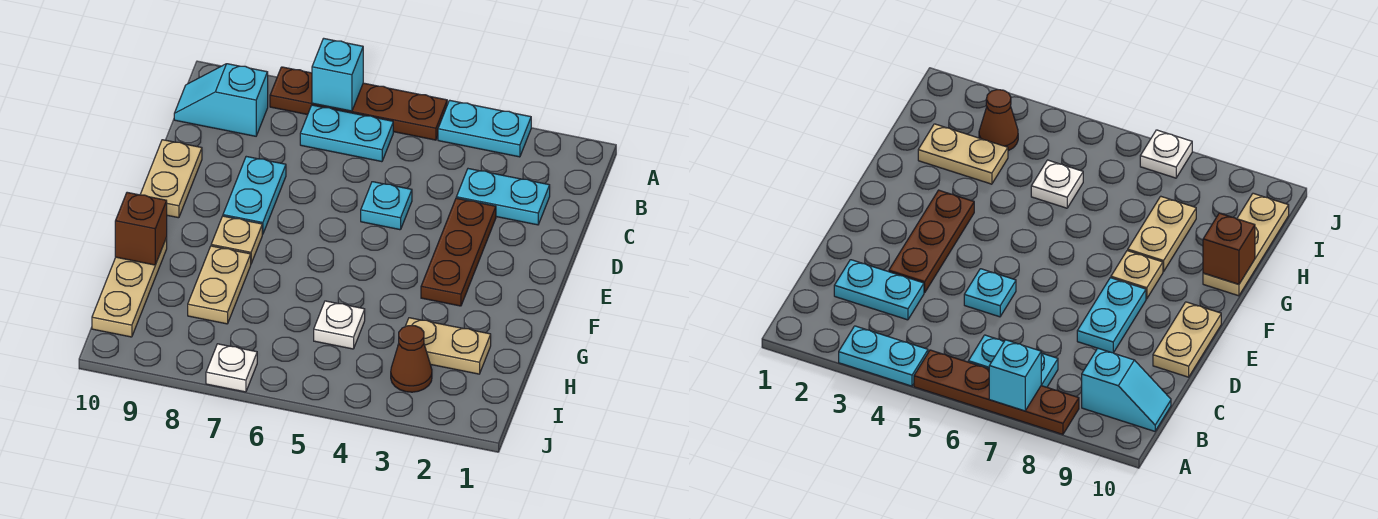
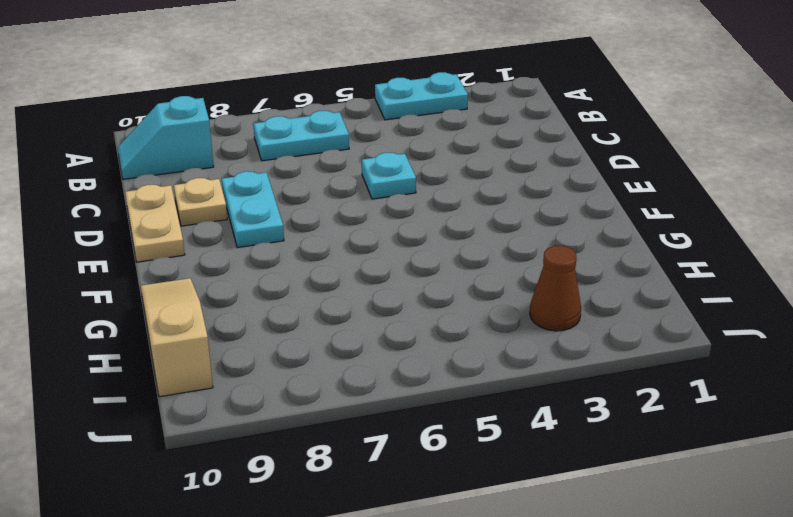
tan 1x1 plate [174,178,227,226] -> tan 1x1 plate moved to [211,216,262,263]
tan 1x3 slope [141,278,213,397] -> tan 1x3 plate [92,238,167,337]
none -> brown 1x4 plate [270,67,447,140]
none -> cyan 1x2 plate [456,169,550,225]
none -> brown 1x3 plate [421,198,496,306]

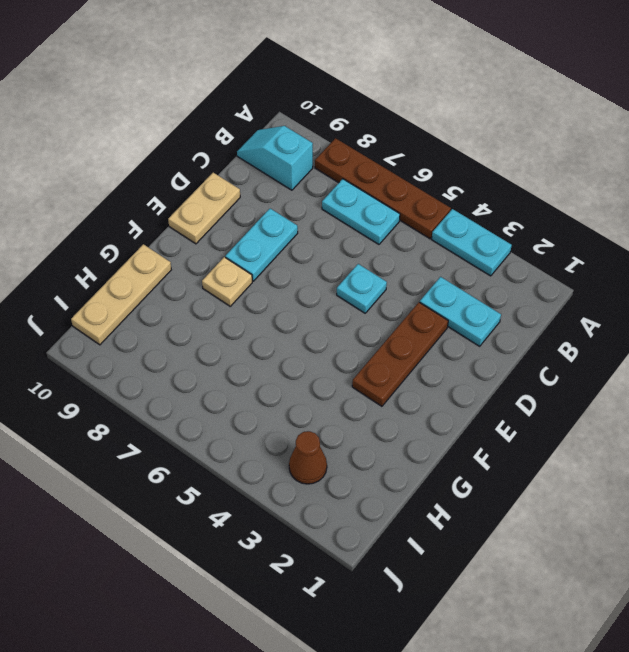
none -> tan 1x2 plate [188,246,251,324]
none -> tan 1x2 plate [405,318,491,374]
none -> white 1x1 plate [314,301,365,349]

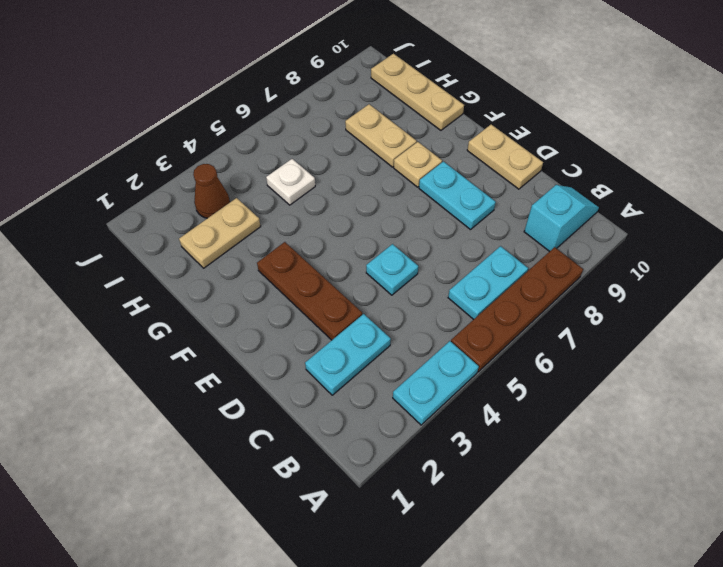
none -> white 1x1 plate [206,344,257,392]
none -> cyan 1x1 brick [312,38,363,111]
none -> brown 1x1 brick [115,192,167,265]

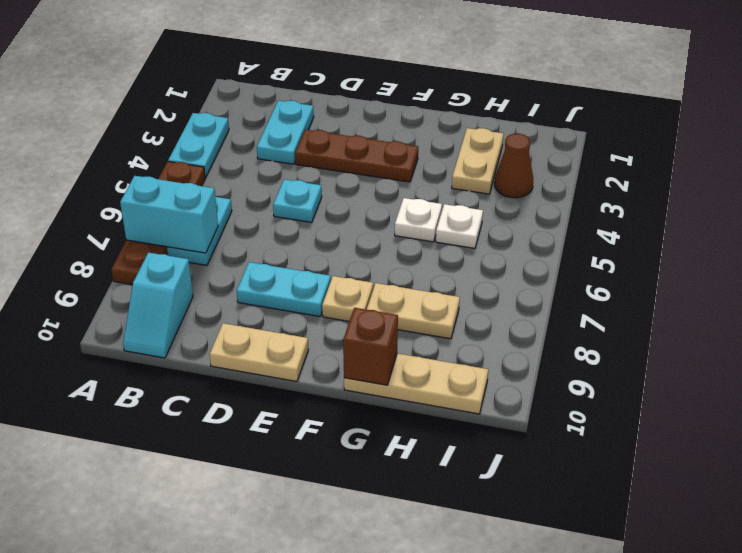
cyan 1x2 brick [120,176,218,253] -> cyan 1x1 brick [312,38,363,111]
white 1x1 plate [395,198,442,242] -> white 1x1 plate moved to [206,344,257,392]

